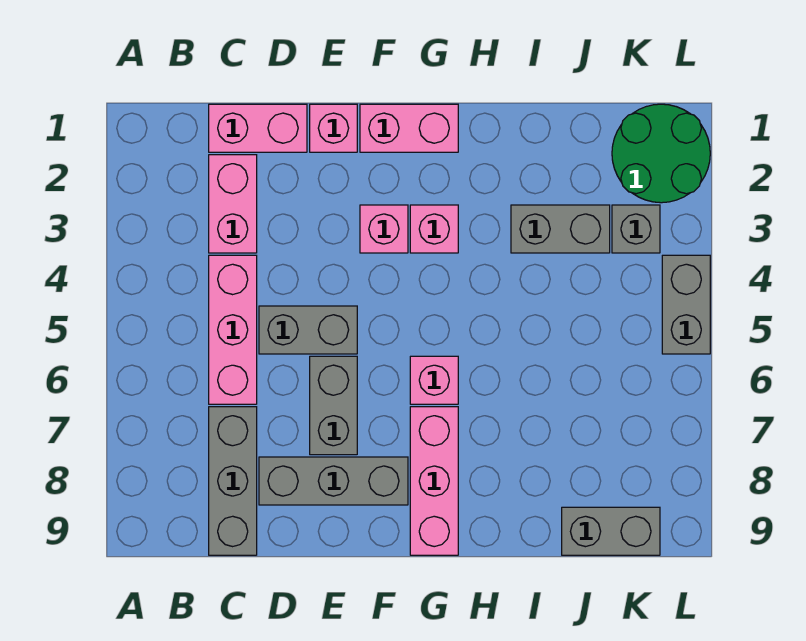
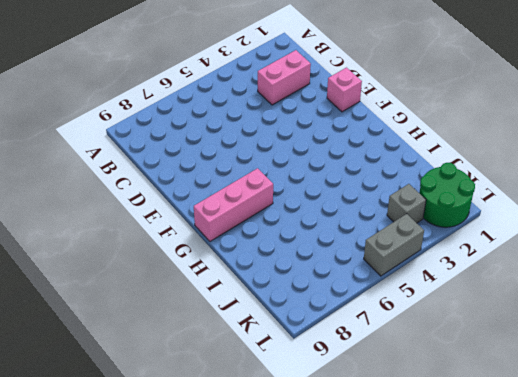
none -> pink 1x2 brick [209,104,307,152]
none -> pink 1x3 brick [209,255,257,404]
none -> grey 1x3 brick [209,407,257,555]

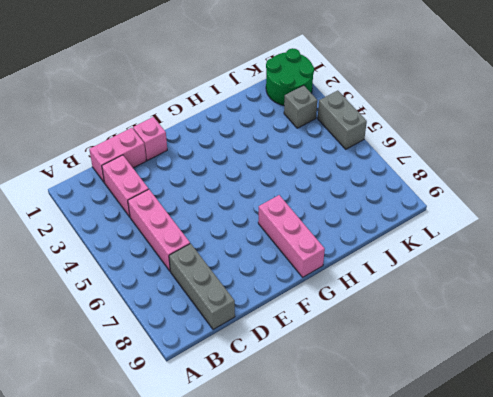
none -> grey 1x2 brick [259,306,357,354]
none -> grey 1x3 brick [259,457,408,505]
none -> grey 1x2 brick [310,356,357,455]

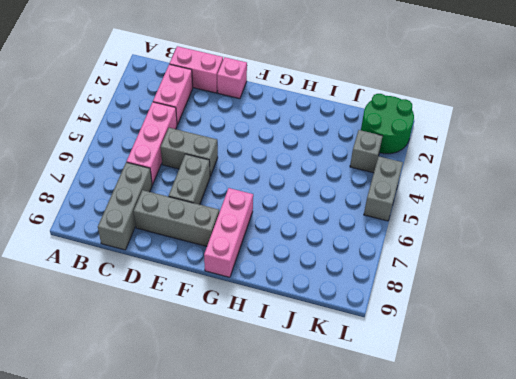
none -> pink 1x2 brick [360,104,458,152]
none -> pink 1x1 brick [360,205,408,253]
none -> pink 1x1 brick [410,205,458,253]

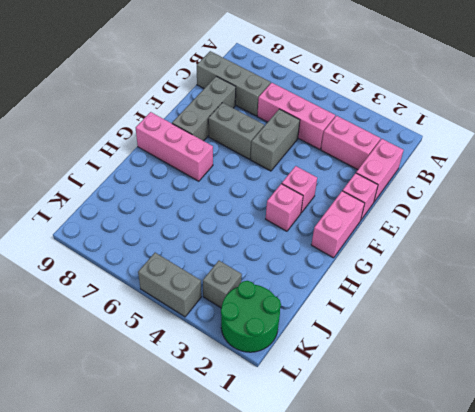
none -> pink 1x1 brick [410,356,458,404]
none -> grey 1x2 brick [511,205,610,253]
none -> grey 1x2 brick [562,507,660,555]

